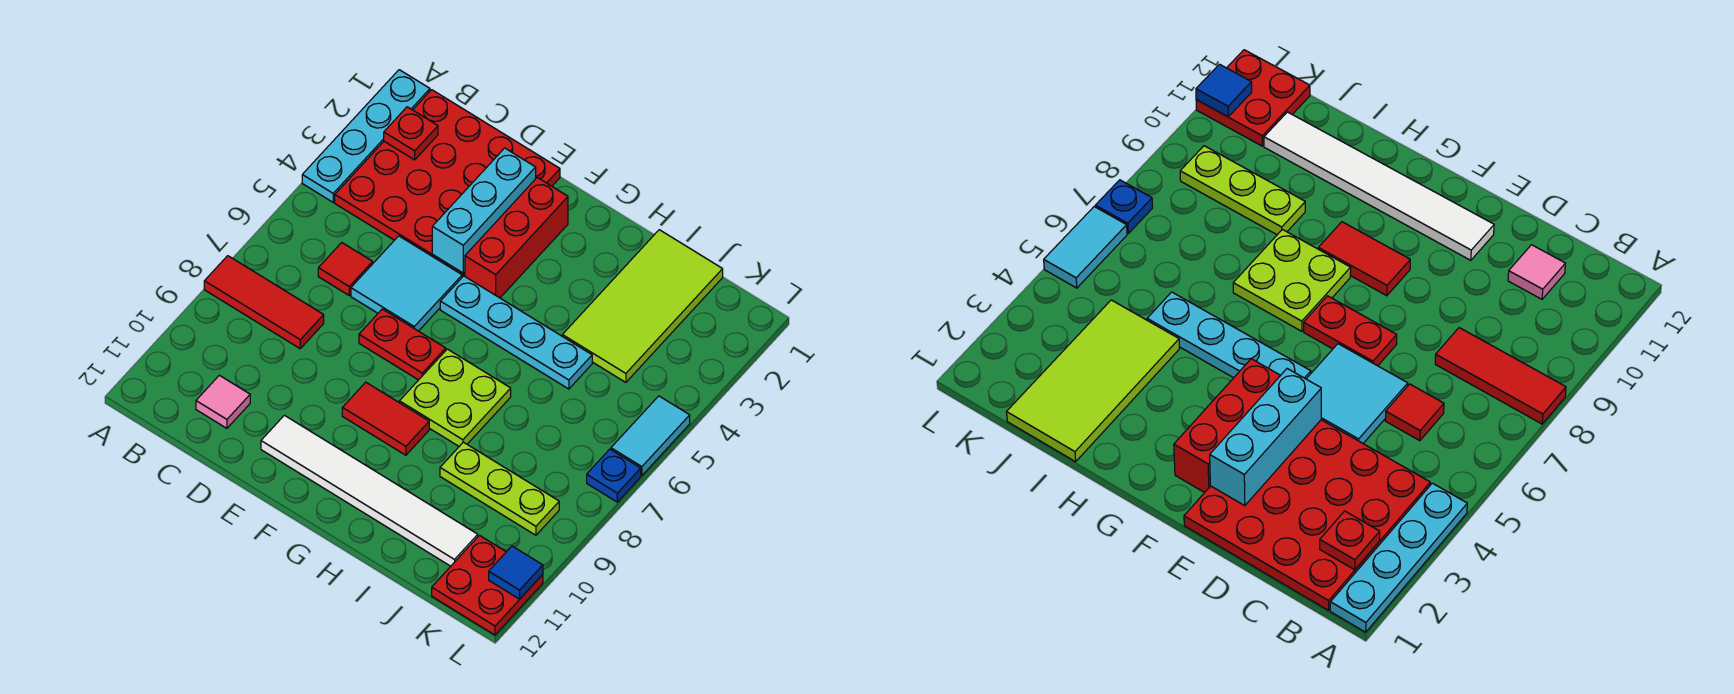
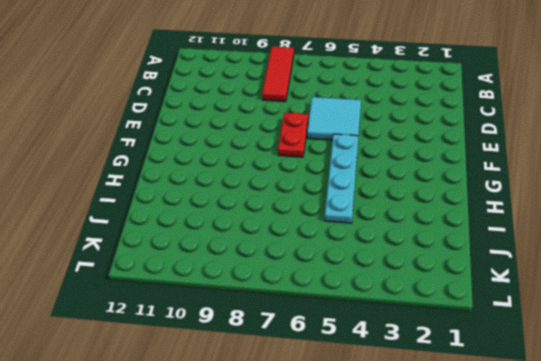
none -> cyan 1x4 plate [302,70,430,202]
none -> red 4x4 plate [335,90,560,277]
none -> red 1x1 tile [318,243,373,295]

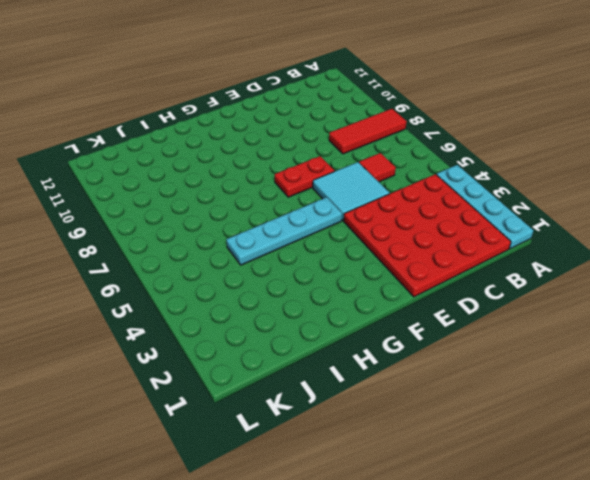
none -> pink 1x1 tile [196,375,250,428]
none -> white 1x6 tile [261,415,478,566]
none -> red 1x3 brick [465,178,568,298]

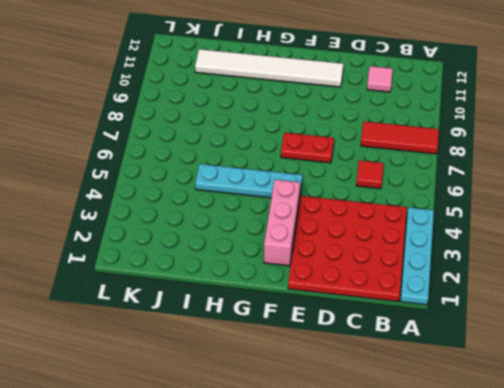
pink 1x3 brick [264,180,300,266] -> red 1x3 brick [465,178,568,298]
none -> cyan 2x2 tile [351,236,462,331]
none -> red 1x2 tile [342,382,429,455]
none -> lime 2x2 plate [399,349,511,446]

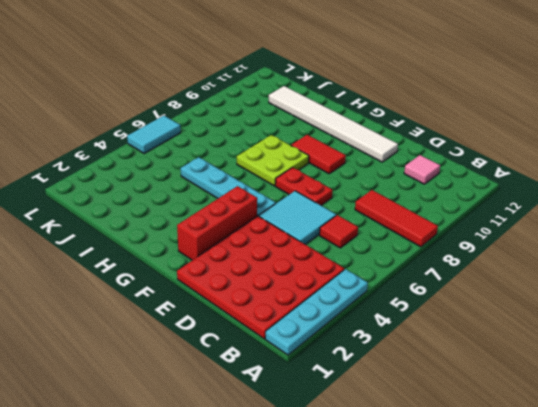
none -> lime 2x4 tile [562,230,723,382]
none -> lime 1x3 plate [440,442,559,535]
none -> red 2x2 plate [432,536,543,635]

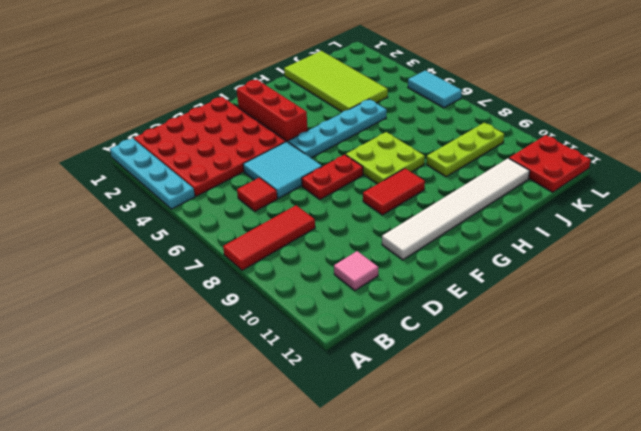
none -> blue 1x1 plate [587,449,641,502]
none -> red 1x1 plate [384,107,438,160]
none -> cyan 1x3 brick [432,148,536,273]

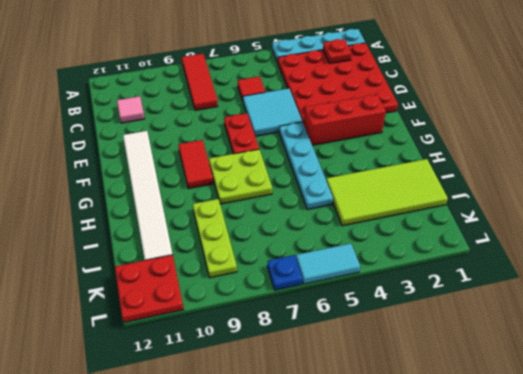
none -> cyan 1x3 brick [432,148,536,273]
none -> blue 1x1 tile [489,546,543,599]

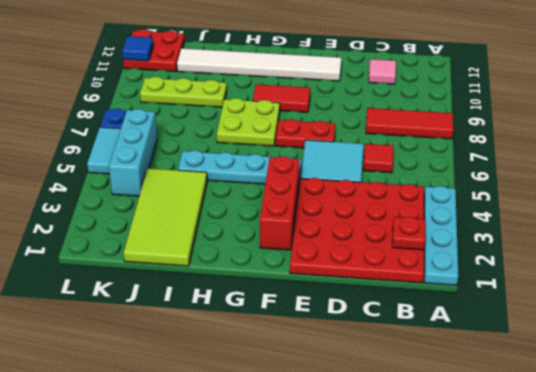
cyan 1x3 brick [109,109,157,196] -> cyan 1x3 brick moved to [432,148,536,273]

